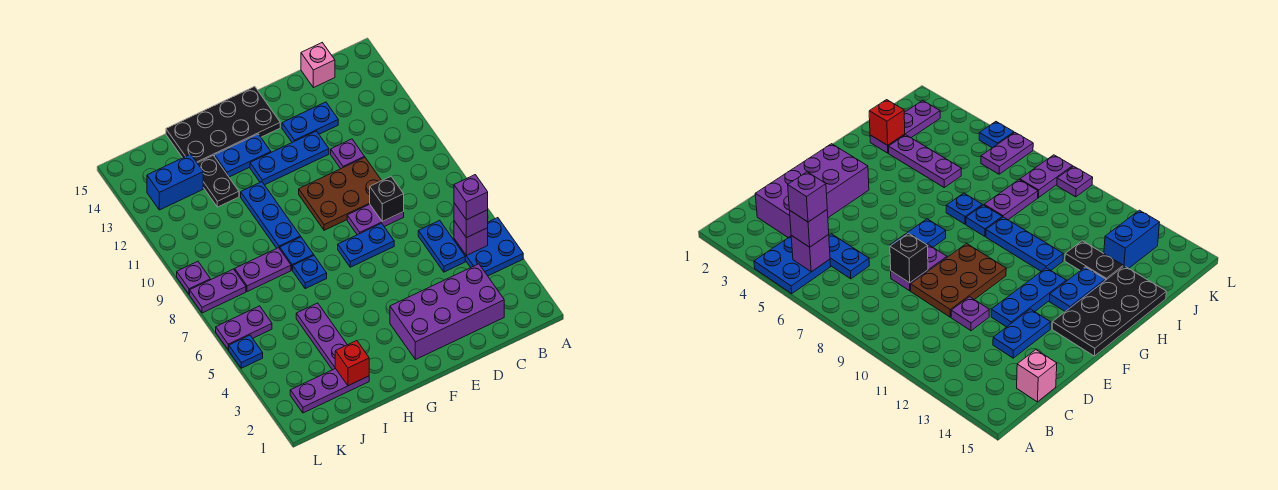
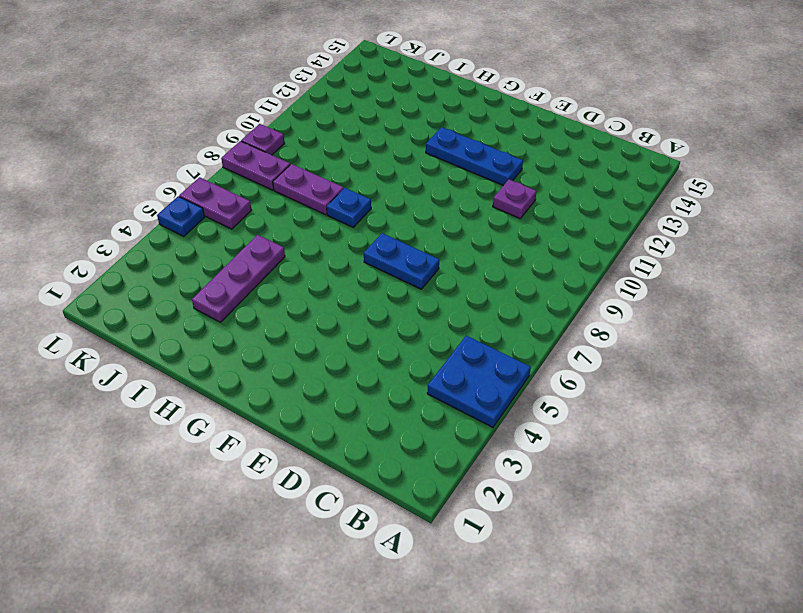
none -> purple 2x4 brick [390,264,504,360]
none -> blue 1x2 plate [418,220,465,272]
none -> pink 1x1 brick [301,43,335,88]

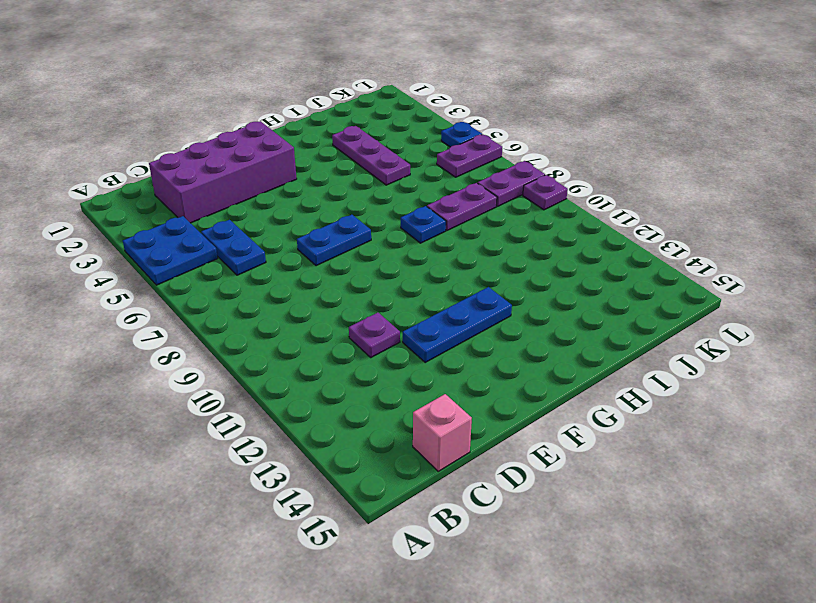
none -> purple 1x2 plate [347,204,404,235]
none -> brown 2x3 plate [299,158,382,230]
none -> blue 1x2 plate [282,102,338,142]

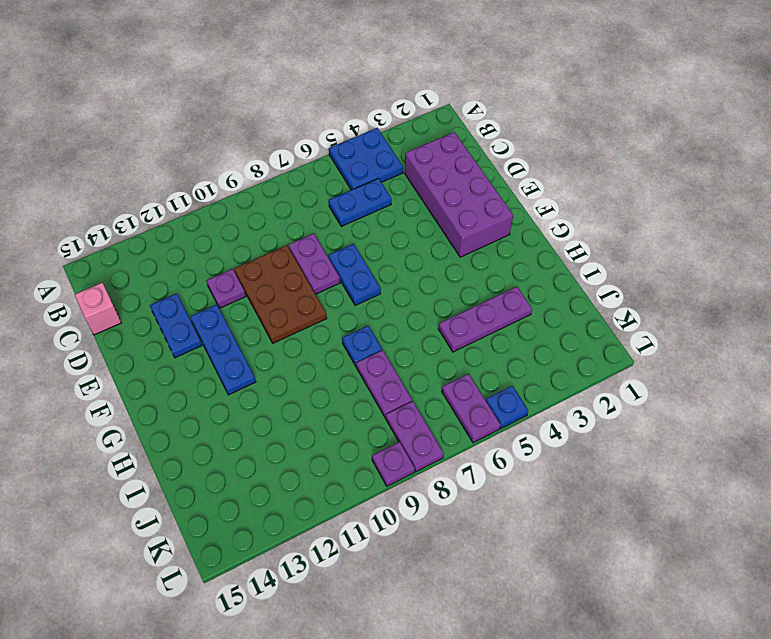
none -> black 2x4 plate [166,87,280,163]
none -> blue 1x2 plate [215,134,271,177]
none -> blue 1x1 plate [293,256,327,289]

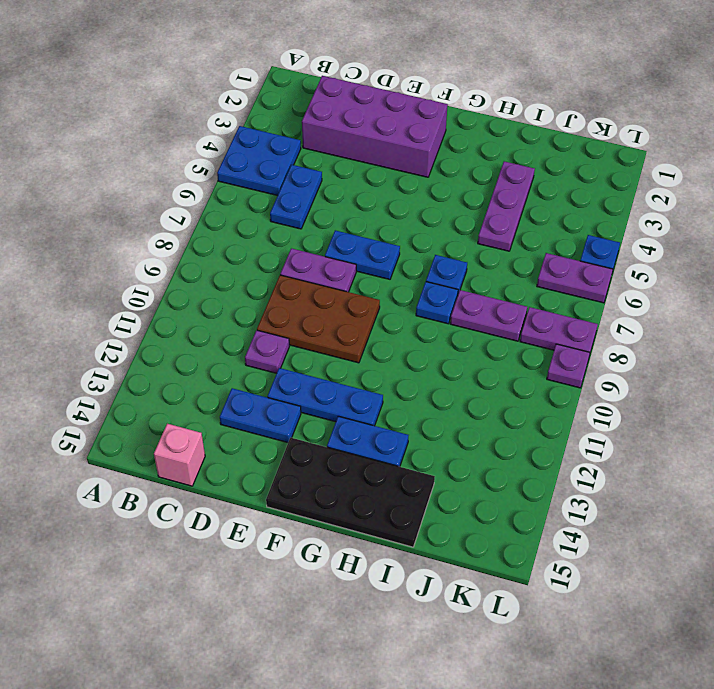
none -> blue 1x3 plate [241,182,301,249]
none -> purple 1x3 plate [290,368,369,413]
none -> black 1x2 plate [198,156,239,207]

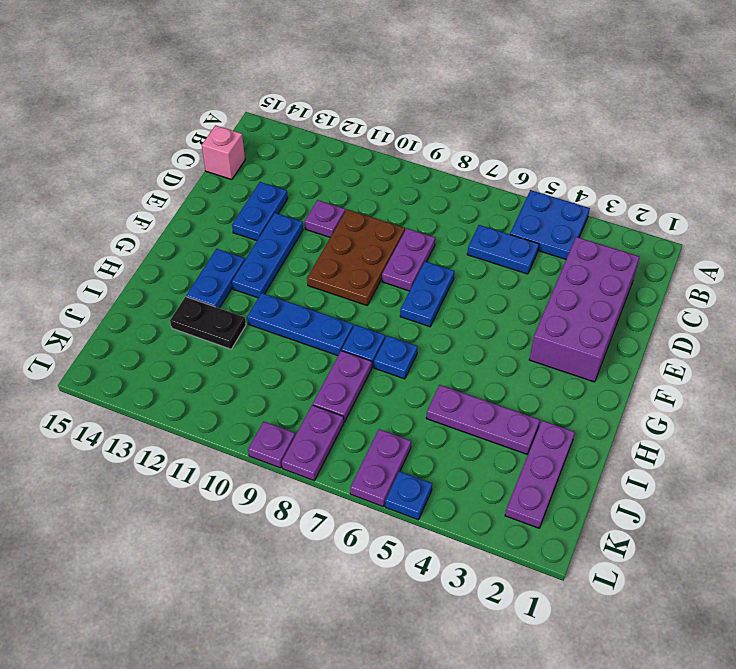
none -> black 2x4 plate [166,87,280,163]
none -> blue 1x2 brick [147,154,203,210]
none -> purple 1x1 brick [454,221,488,255]

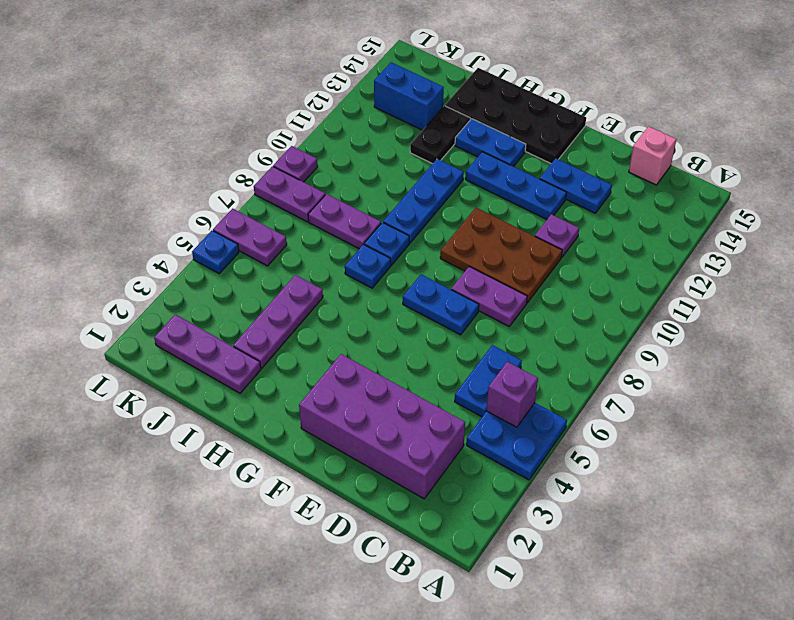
none -> black 1x1 brick [370,177,404,222]
none -> red 1x1 brick [335,341,369,386]
none -> purple 1x1 brick [454,203,488,238]

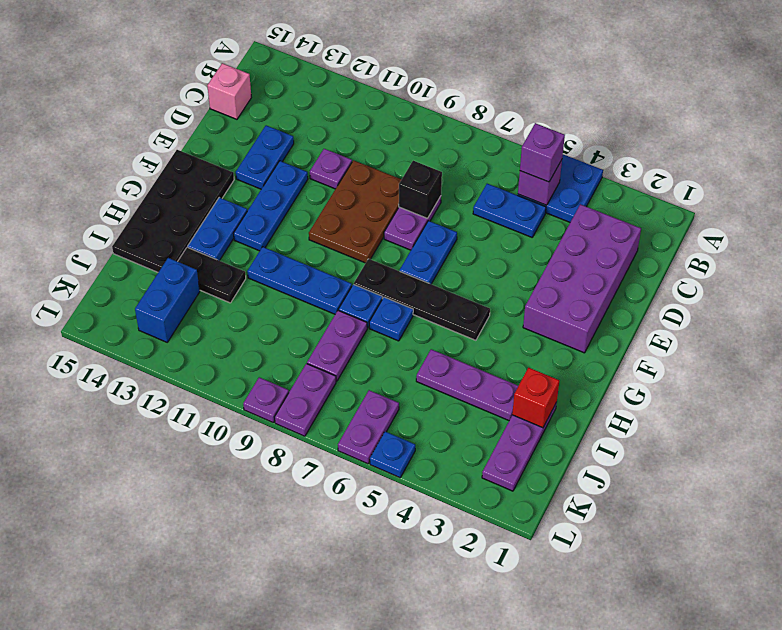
black 1x4 plate [354,259,490,340] -> none
none -> purple 1x1 brick [454,175,488,220]

